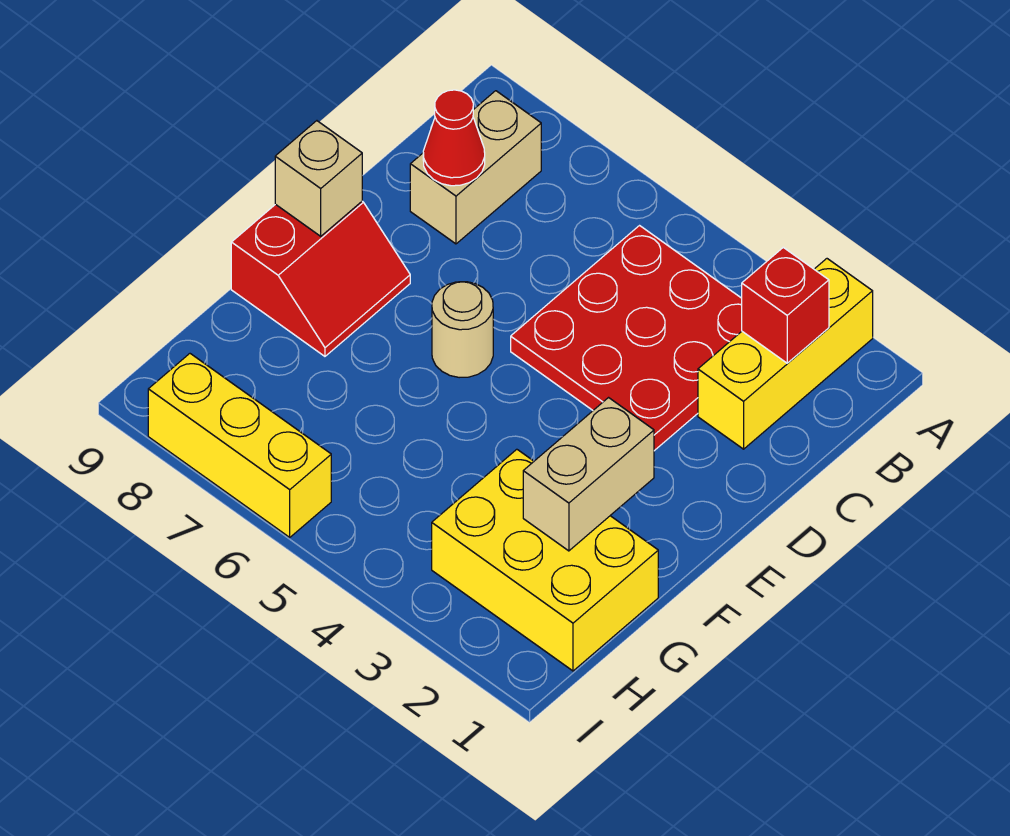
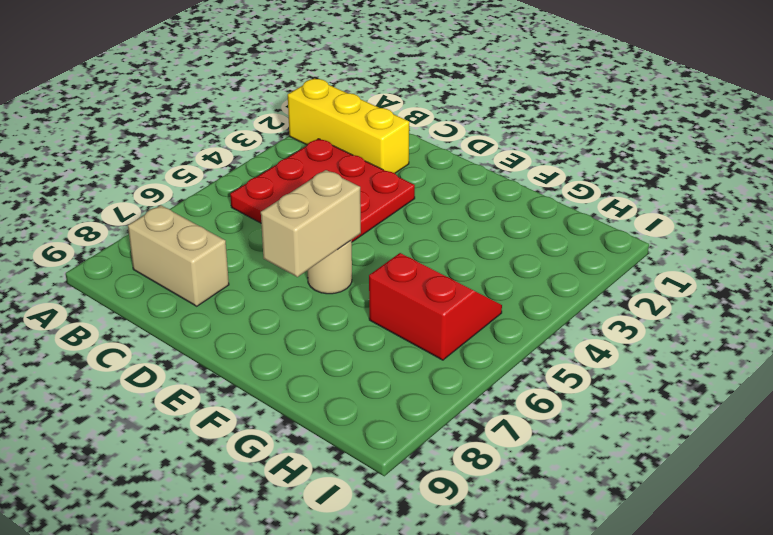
tan 1x2 brick [261,170,361,277] -> tan 1x2 brick turned to [523,398,654,551]
red 2x2 slope [369,253,502,360] -> red 2x2 slope moved to [231,201,410,356]
none -> yellow 2x3 brick [432,449,658,671]
none -> yellow 1x3 brick [148,354,331,537]

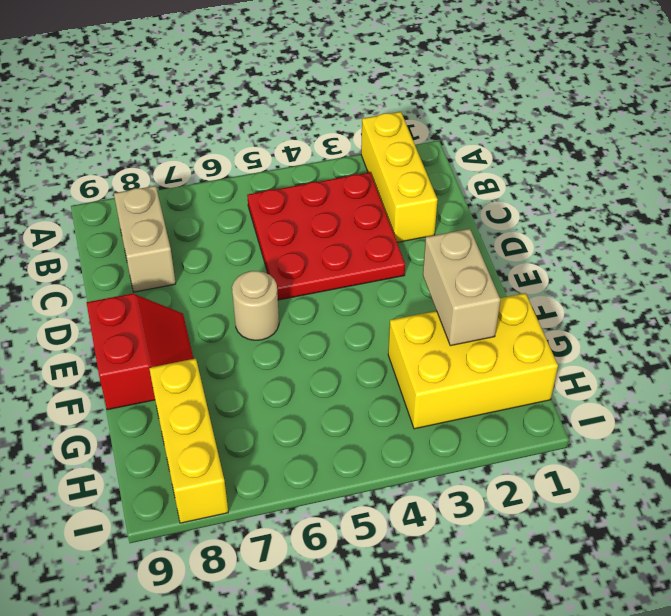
yellow 1x3 brick [149,359,228,523] -> yellow 1x3 brick turned to [148,354,331,537]
none -> red 1x1 brick [742,247,829,363]
none -> red 1x1 cone [423,90,485,186]

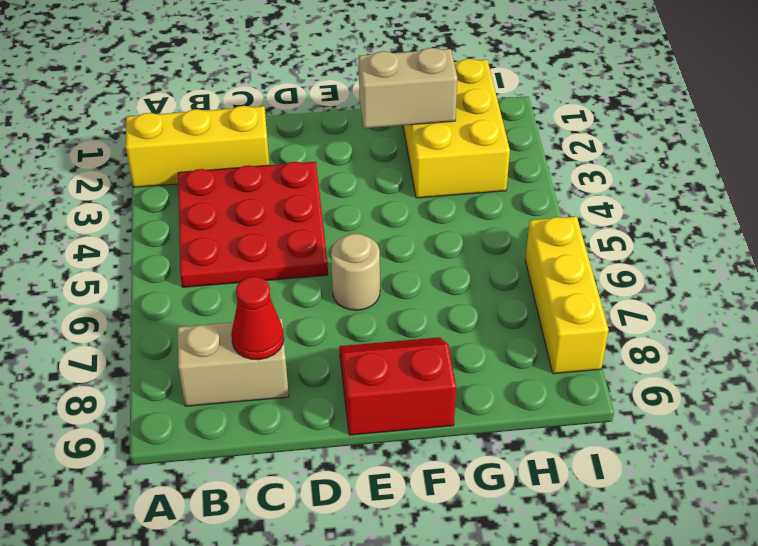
none -> red 1x1 brick [742,247,829,363]
none -> tan 1x1 brick [275,121,362,236]

